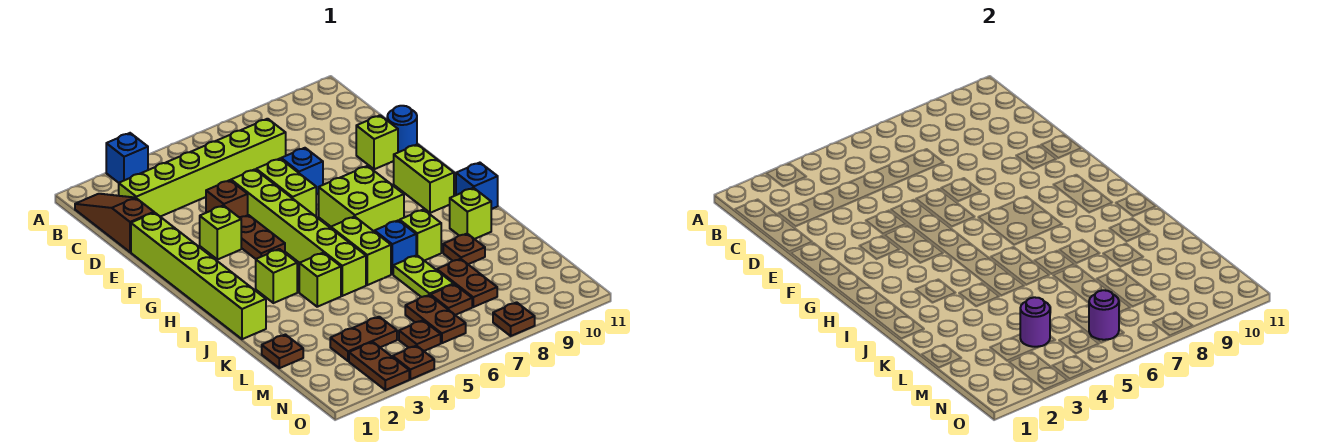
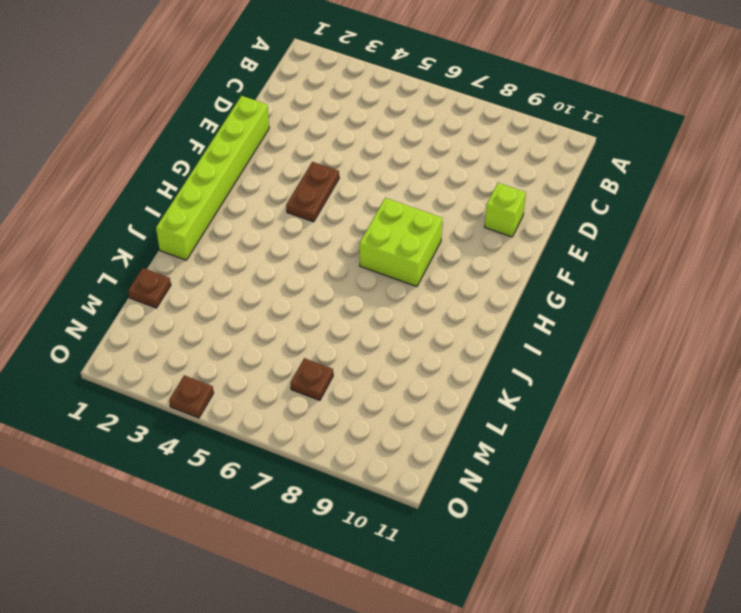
none -> blue 1x1 brick [106,133,148,183]
none -> brown 1x3 slope [75,194,154,252]
none -> lime 1x6 brick [119,119,286,217]
none -> brown 1x1 brick [206,180,248,218]

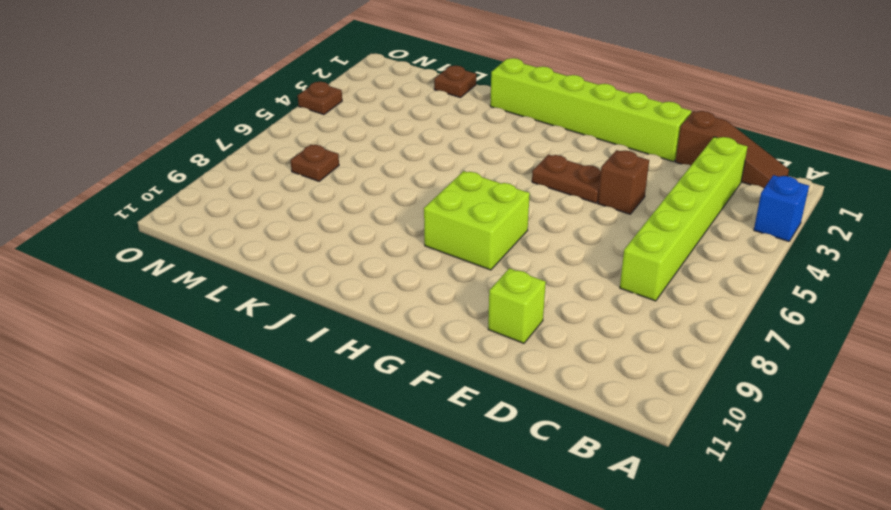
none -> lime 1x6 brick [231,169,366,296]
none -> lime 1x2 brick [256,159,317,216]
none -> blue 1x1 brick [281,148,323,194]
none -> blue 1x1 round brick [387,106,417,152]

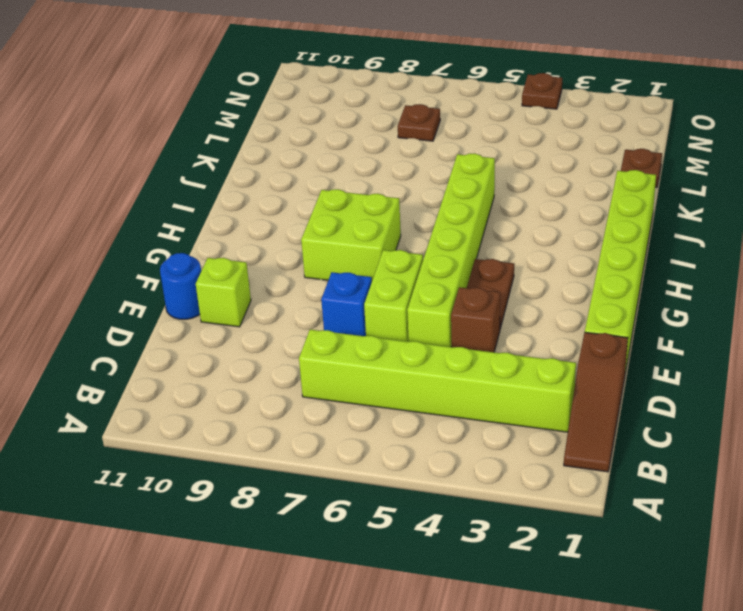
none -> blue 1x1 brick [106,133,148,183]
none -> lime 1x1 brick [200,206,241,260]
none -> lime 1x2 brick [394,144,454,213]
none -> lime 1x1 brick [256,249,297,303]

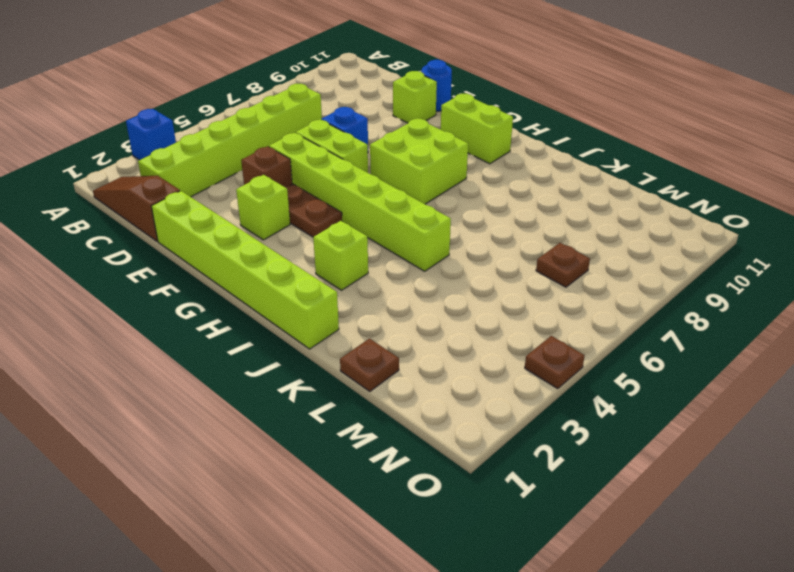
none -> lime 1x2 brick [331,217,391,285]
none -> blue 1x1 brick [456,163,498,209]
none -> lime 1x1 brick [299,253,341,307]
none -> blue 1x1 brick [375,220,416,274]

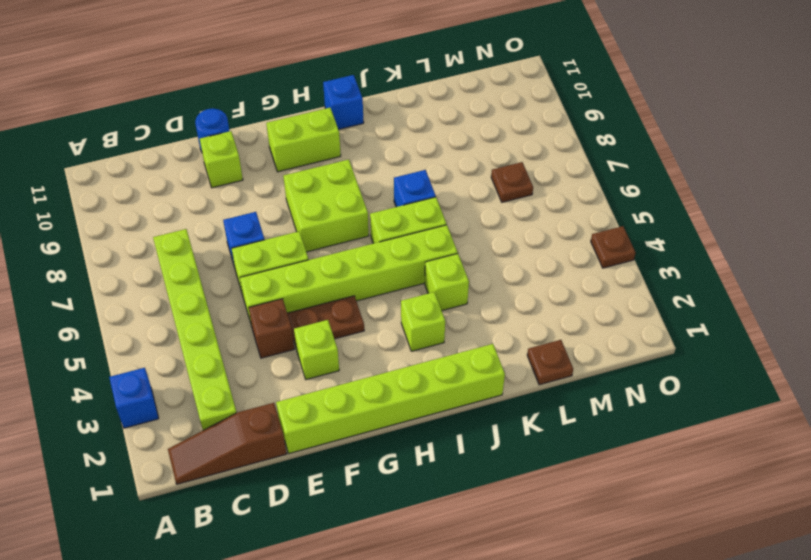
none -> lime 1x1 brick [400,209,441,261]
none -> lime 1x1 brick [450,188,491,239]
none -> lime 1x2 plate [393,255,453,297]
none -> brown 1x1 plate [443,234,485,264]

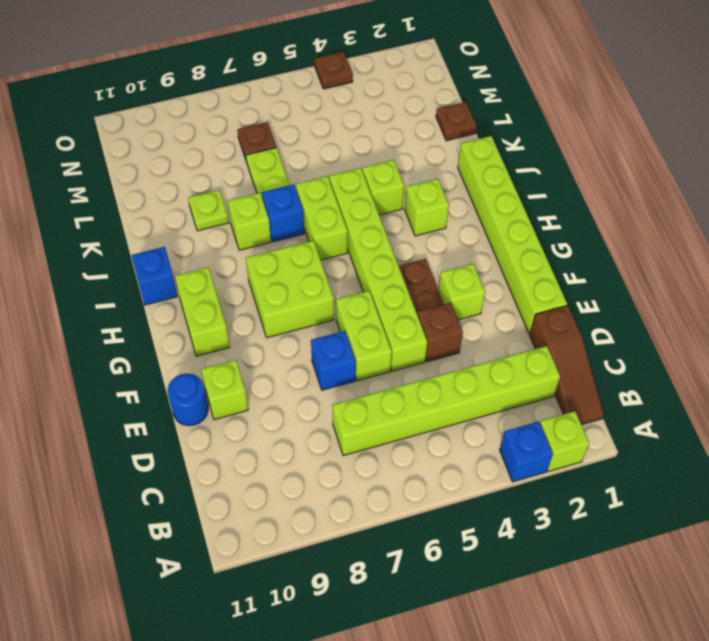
lime 1x1 brick [540,411,589,472] -> lime 1x1 brick moved to [450,188,491,239]
lime 1x1 plate [188,190,229,231] -> brown 1x1 plate [443,234,485,264]
none -> brown 1x2 plate [437,259,497,307]
none -> brown 1x2 plate [330,317,397,361]
none -> brown 1x2 plate [405,295,466,343]
none -> brown 1x2 plate [349,342,409,390]

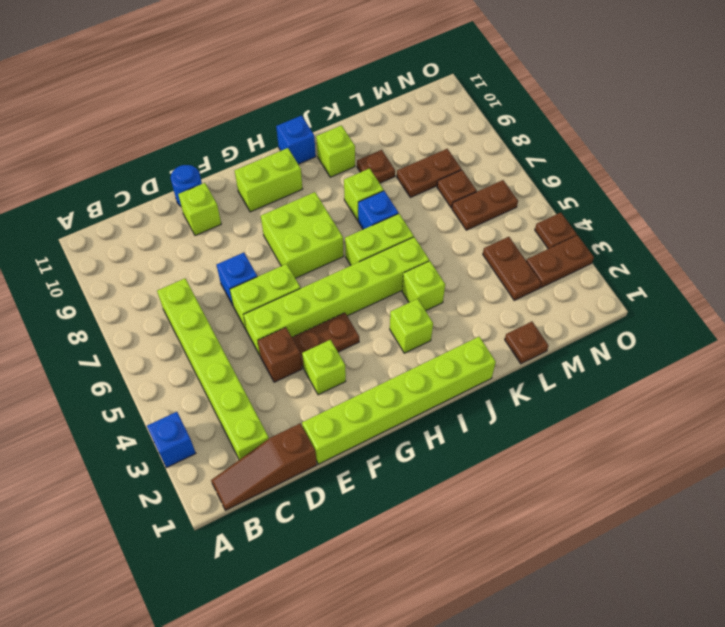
none -> lime 1x2 plate [393,255,453,297]
none -> brown 1x1 plate [399,320,441,351]
none -> brown 1x1 plate [493,302,535,336]
none -> purple 1x1 round brick [1020,297,1050,347]

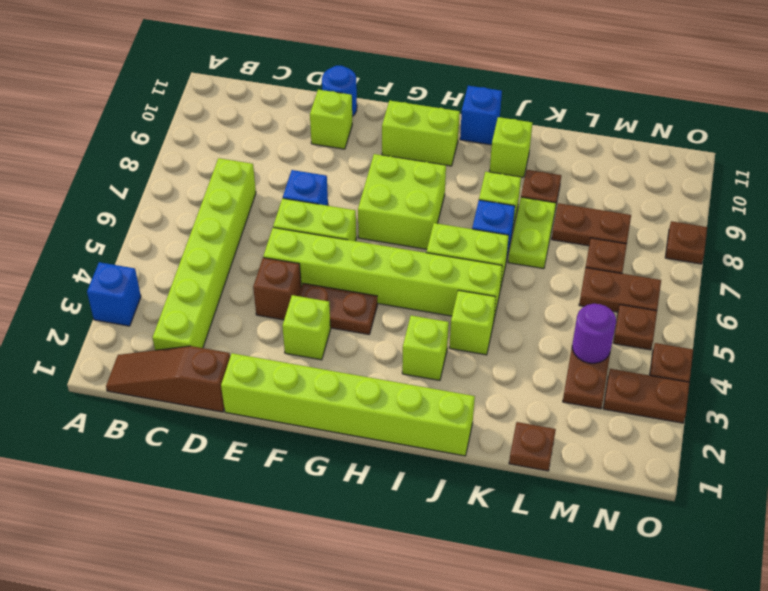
lime 1x2 plate [508,197,556,269] -> lime 1x2 plate turned to [393,255,453,297]
none -> purple 1x1 round brick [1089,290,1119,340]

